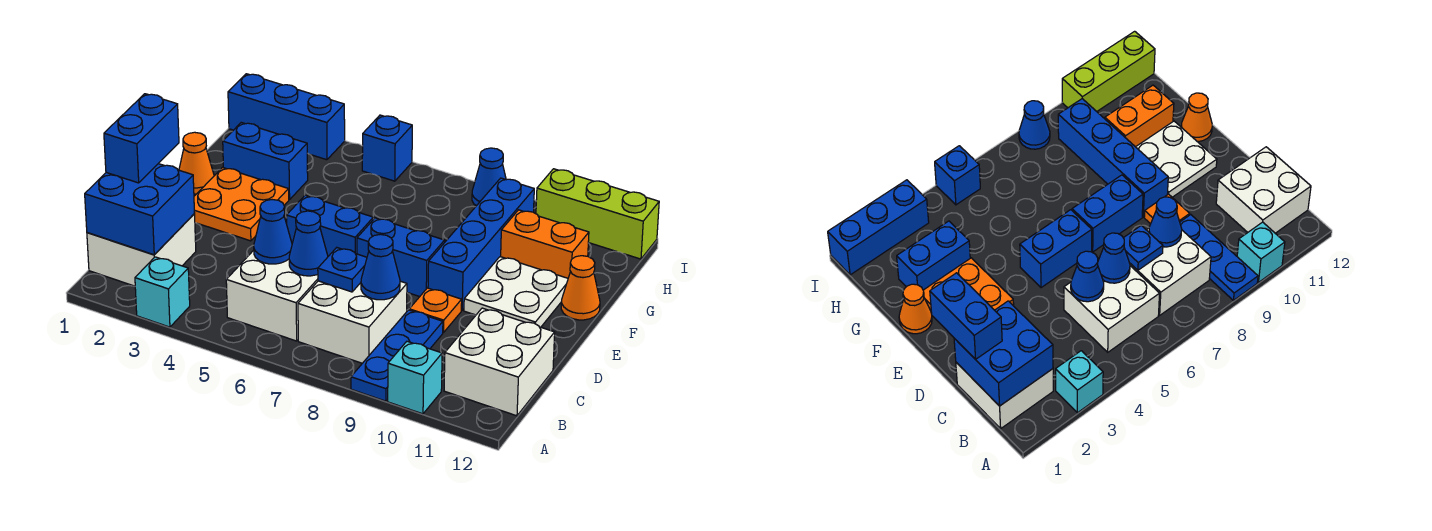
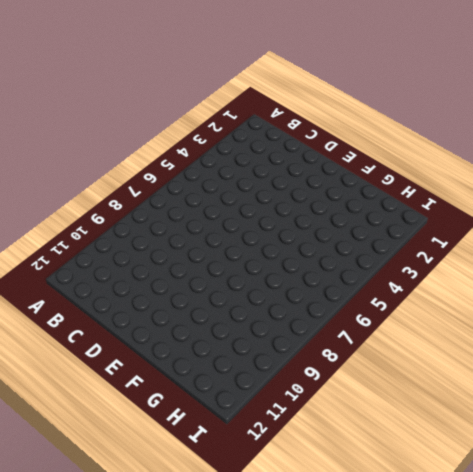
none -> cyan 1x1 brick [135,257,190,327]
none -> blue 1x3 plate [351,310,443,401]
none -> cyan 1x1 brick [388,341,442,414]

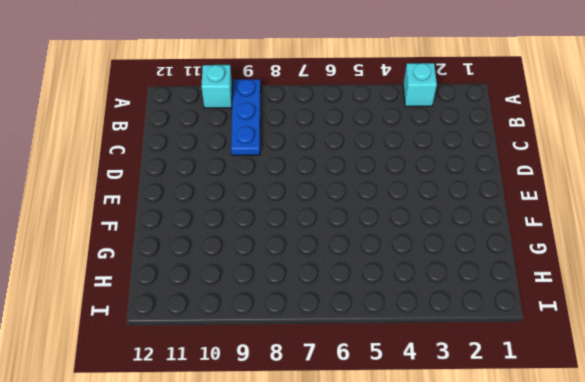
none -> white 2x2 brick [87,214,196,286]
none -> white 2x2 brick [226,250,318,341]
none -> white 2x2 brick [298,281,407,363]

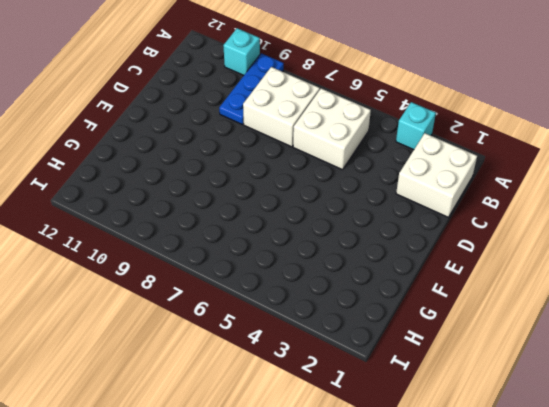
none -> white 2x2 brick [444,308,555,416]
none -> orange 1x1 plate [409,288,462,333]
none -> orange 2x2 plate [194,167,289,241]

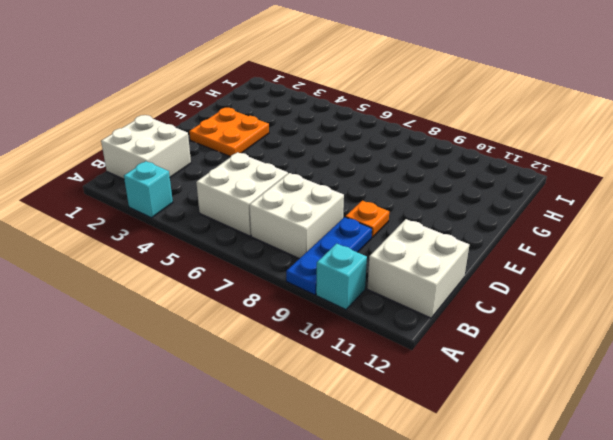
none -> blue 1x2 brick [287,195,373,256]
none -> blue 1x2 brick [357,218,445,296]
none -> blue 1x4 brick [428,178,534,310]

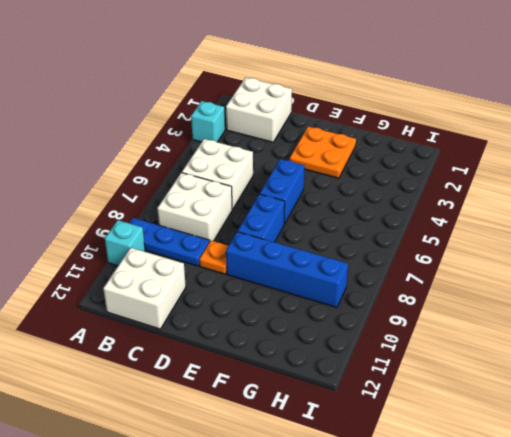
none -> white 2x2 plate [464,257,568,327]
none -> orange 1x1 cone [179,132,214,194]
none -> orange 1x1 cone [561,256,600,320]

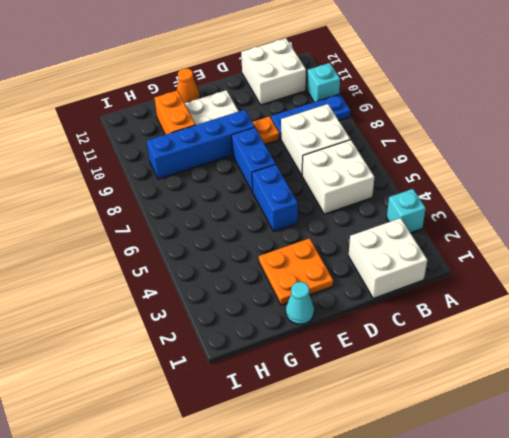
cyan 1x1 cone [286,282,314,324] -> orange 1x1 cone [179,132,214,194]
none -> blue 1x2 brick [223,122,308,200]
none -> blue 1x3 brick [228,74,345,160]
none -> blue 1x1 brick [362,115,412,181]

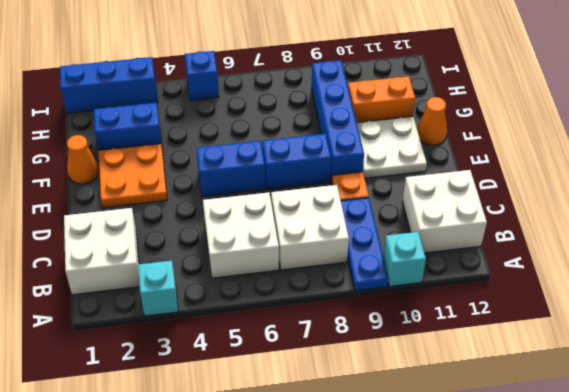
none -> blue 1x1 cone [472,148,506,206]
none -> lime 1x3 brick [536,169,659,259]
none -> blue 2x2 brick [85,164,194,255]

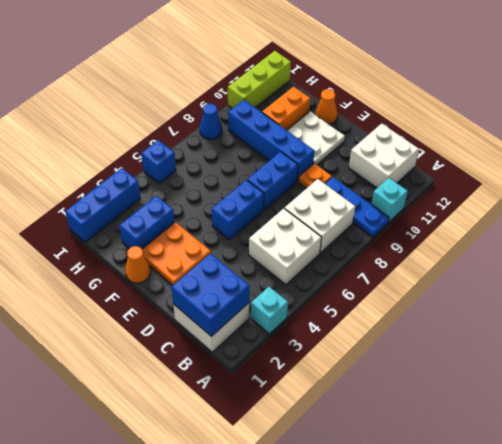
none -> blue 1x1 cone [254,200,292,264]
none -> blue 1x1 cone [289,211,328,276]
none -> blue 1x1 plate [318,248,367,292]

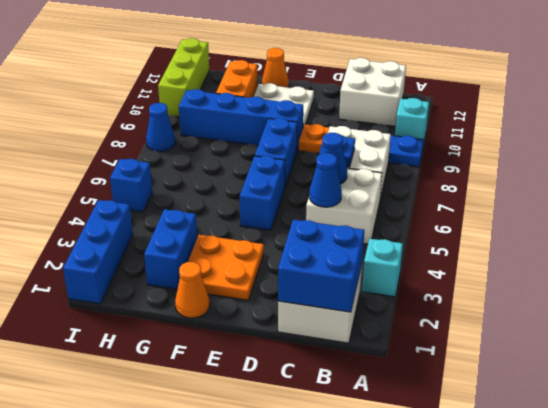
none -> blue 1x1 cone [361,234,400,300]
none -> blue 1x2 brick [104,94,179,183]

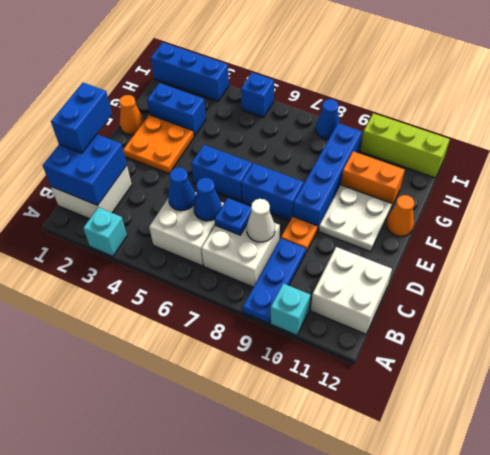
white 1x1 cone [247,199,275,242] -> blue 1x1 cone [361,234,400,300]

